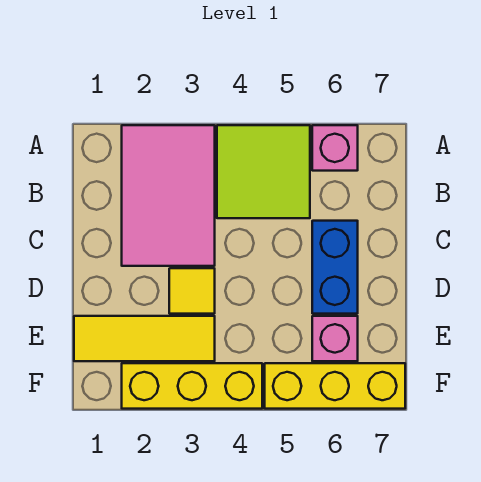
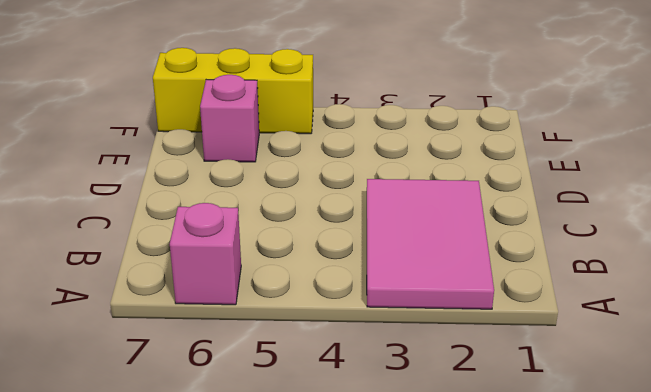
none -> lime 2x2 tile [217,125,310,218]
none -> blue 1x2 brick [312,221,358,314]

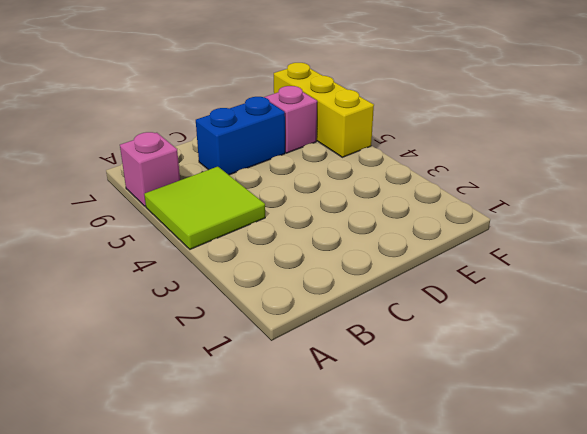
none -> pink 2x3 tile [122,125,215,266]
none -> yellow 1x1 tile [169,268,215,314]

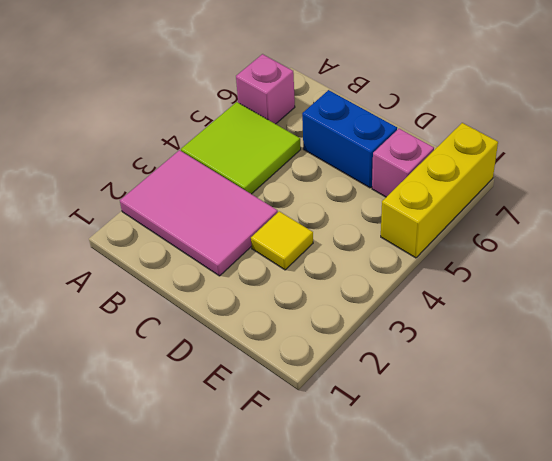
none -> yellow 1x3 tile [74,316,215,361]
none -> yellow 1x3 brick [122,363,262,409]

